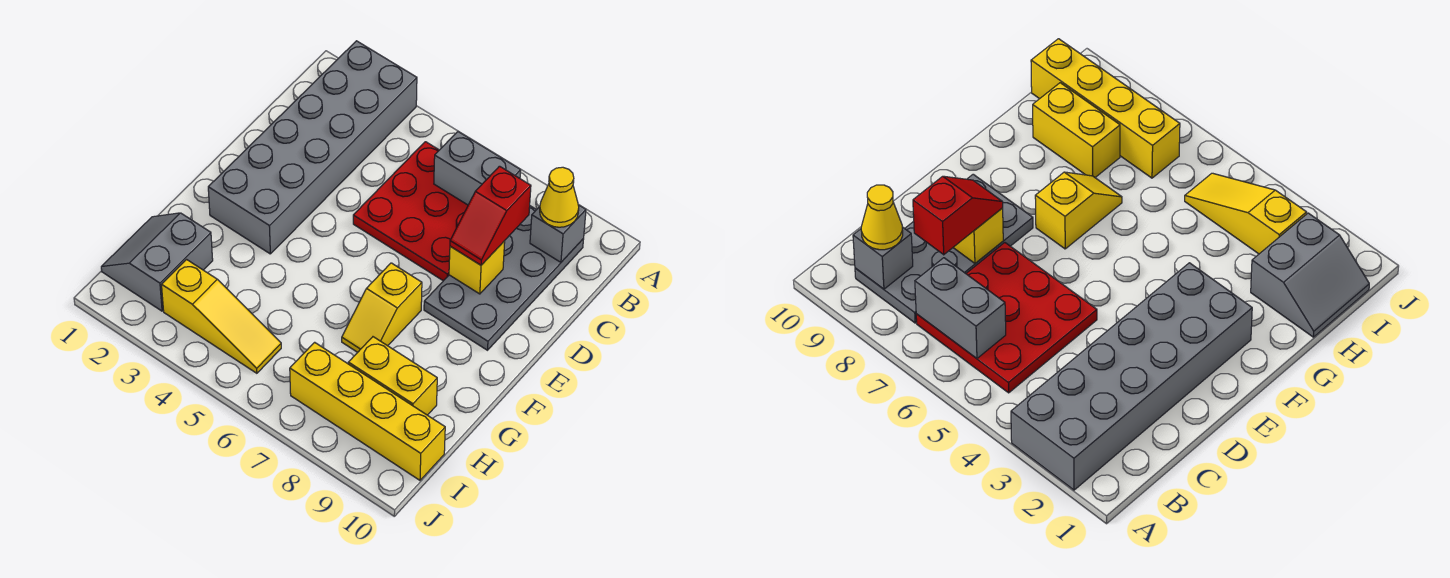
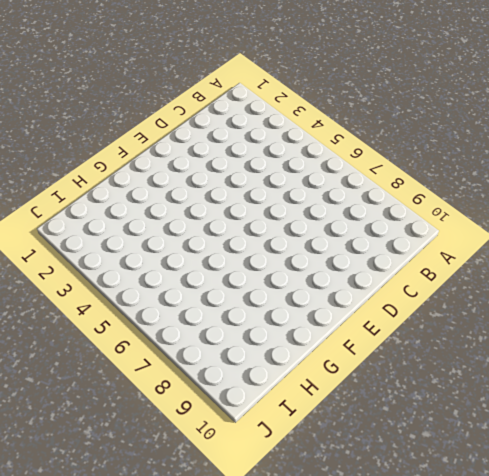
none -> grey 2x6 brick [208,41,417,254]
none -> red 3x3 plate [353,142,468,281]
none -> grey 2x4 plate [424,206,584,350]

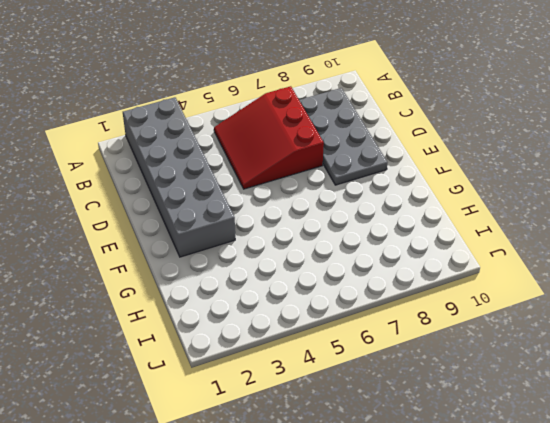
red 3x3 slope [214,86,324,189] -> red 3x3 plate [353,142,468,281]
none -> yellow 1x2 slope [342,263,422,352]
none -> grey 2x2 slope [101,213,213,311]
none -> yellow 1x2 brick [348,337,437,415]

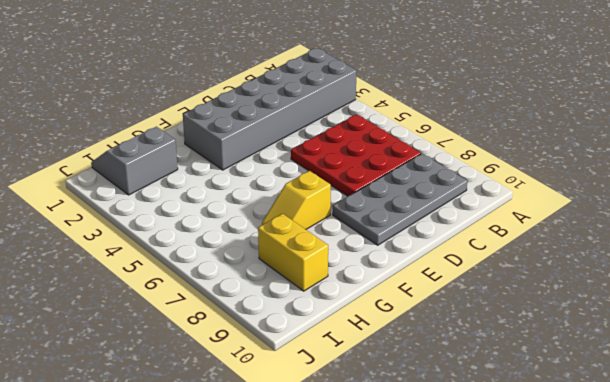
none -> yellow 1x3 slope [162,260,281,373]
none -> yellow 1x4 brick [290,342,445,480]
none -> grey 1x2 brick [434,132,521,205]

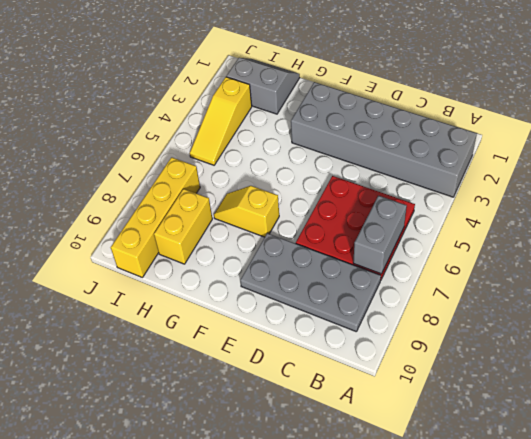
none -> grey 1x1 brick [530,205,586,262]
none -> yellow 1x1 brick [449,241,505,294]
none -> yellow 1x1 cone [540,167,579,227]

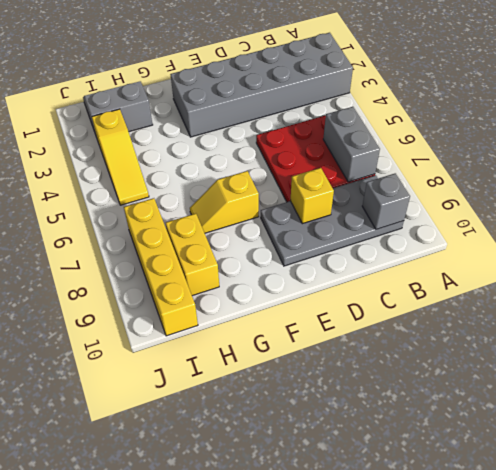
none -> yellow 1x1 cone [540,167,579,227]
none -> red 1x2 slope [450,166,531,265]

